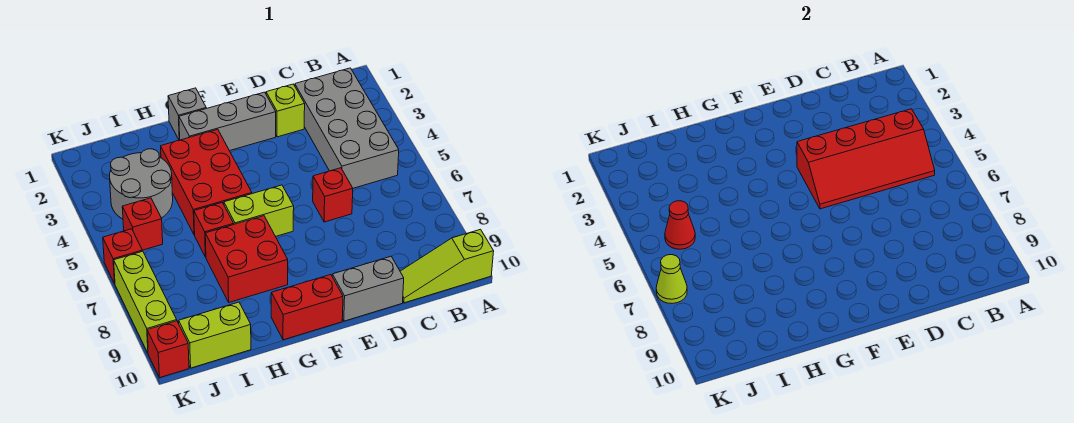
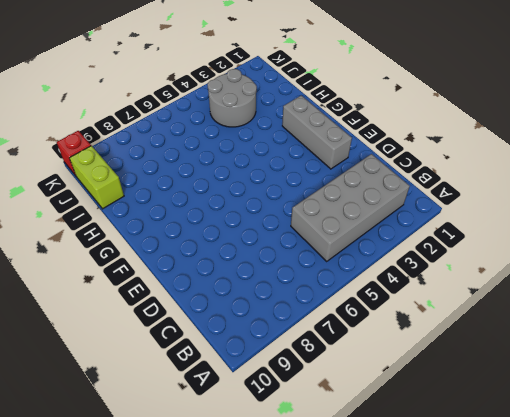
none -> lime 1x3 slope [400,229,494,303]
none -> lime 1x1 brick [266,84,305,137]
none -> red 1x1 brick [313,168,353,222]

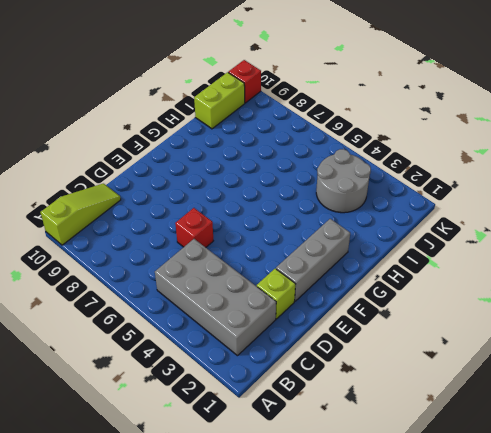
none -> grey 1x2 brick [332,256,404,321]
none -> lime 1x2 brick [224,185,294,236]
none -> red 1x2 brick [271,275,343,340]

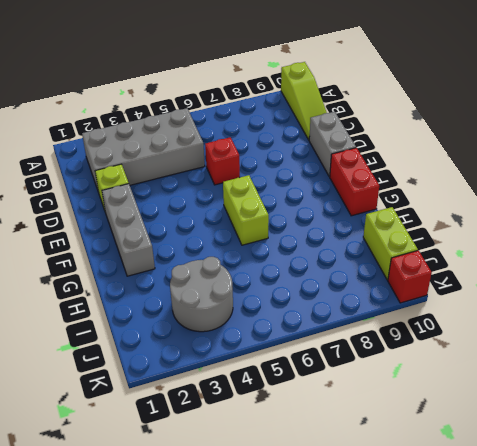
none -> grey 1x1 brick [168,88,206,140]
none -> red 2x3 brick [161,129,252,235]
none -> red 2x2 brick [205,216,288,302]

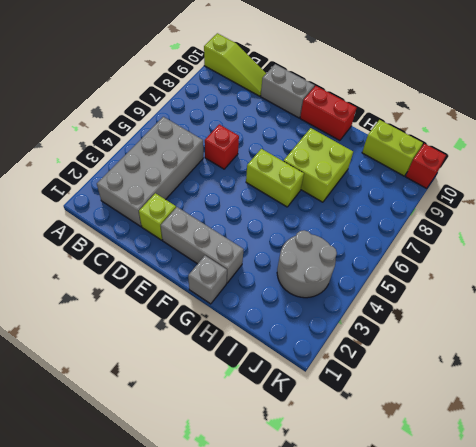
lime 2x2 brick [284,128,353,202] -> red 2x2 brick [205,216,288,302]
none -> red 2x3 brick [161,129,252,235]
none -> red 1x1 brick [194,203,234,257]
none -> red 1x1 brick [122,198,163,250]

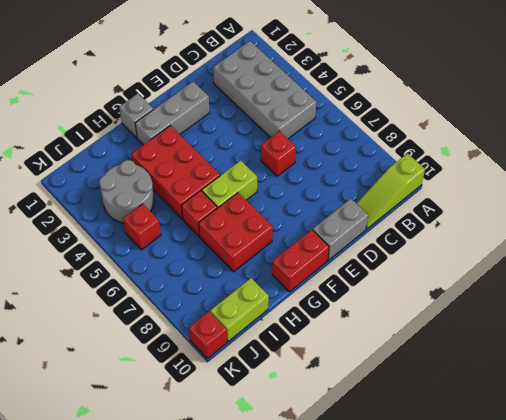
none -> lime 1x1 brick [266,84,305,137]
none -> red 1x1 brick [103,229,142,284]
none -> lime 1x3 brick [114,251,177,353]

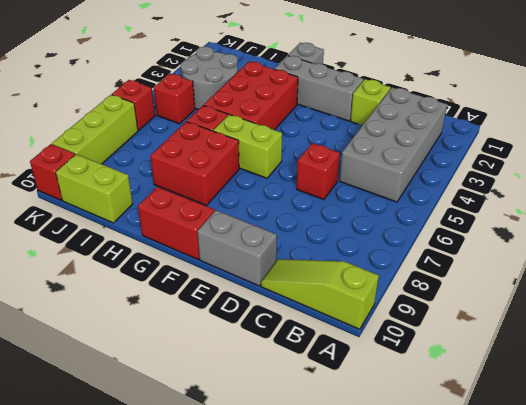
none -> red 2x4 slope [797,109,935,209]
none -> red 1x1 cone [665,201,695,249]
none -> lime 1x1 cone [656,255,687,304]

